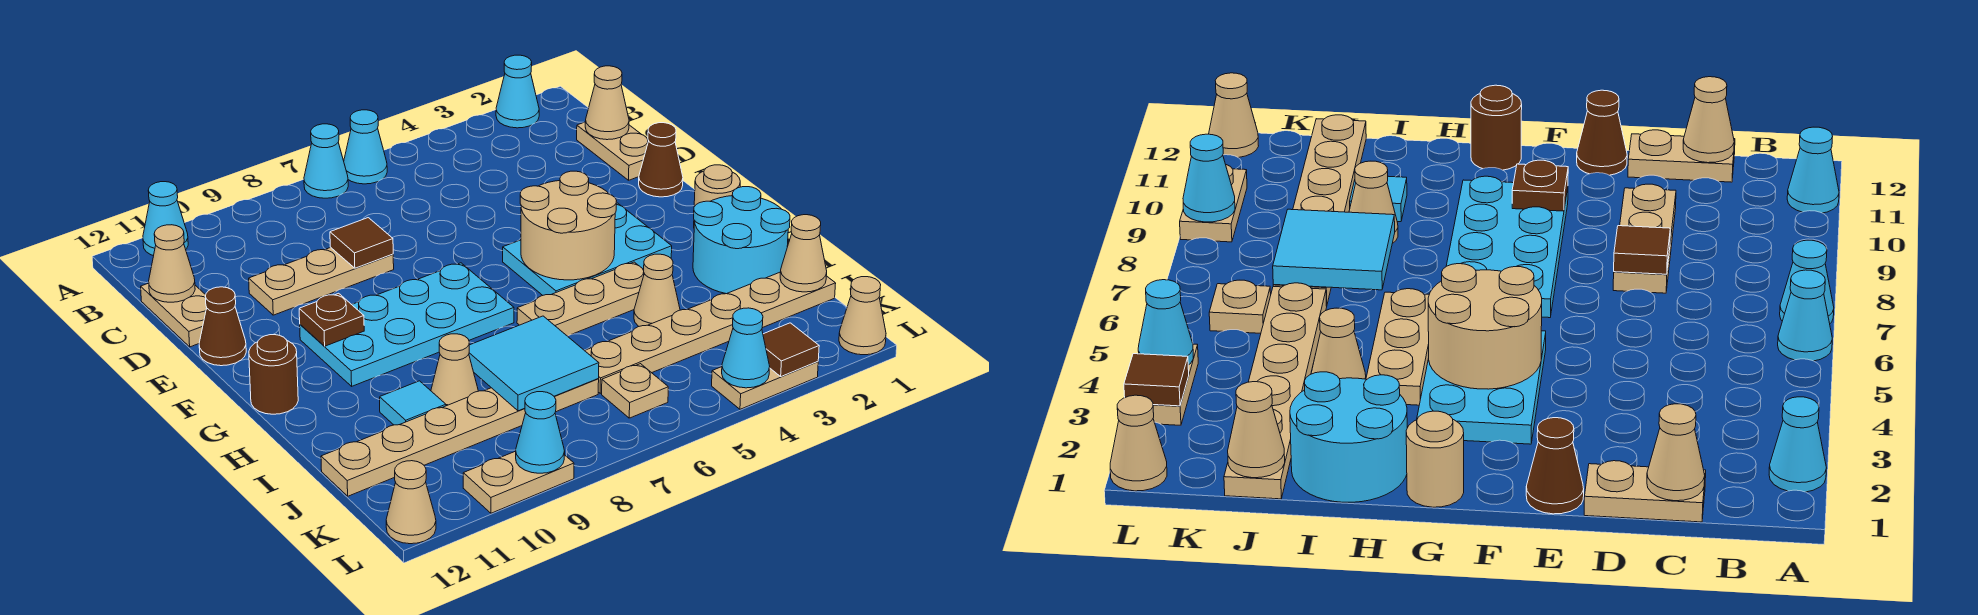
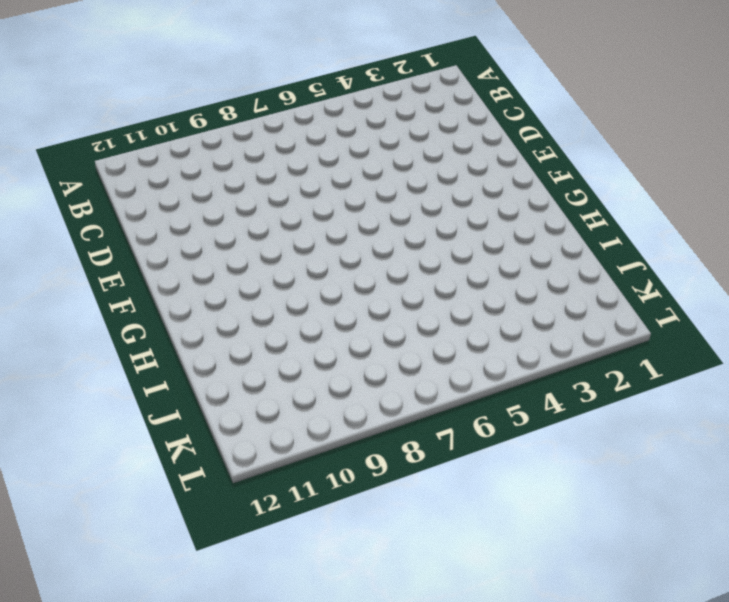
none -> cyan 1x1 cone [496,55,539,128]
none -> cyan 1x1 cone [344,110,387,184]
none -> cyan 1x1 cone [304,124,348,198]
none -> cyan 1x1 cone [143,182,188,256]

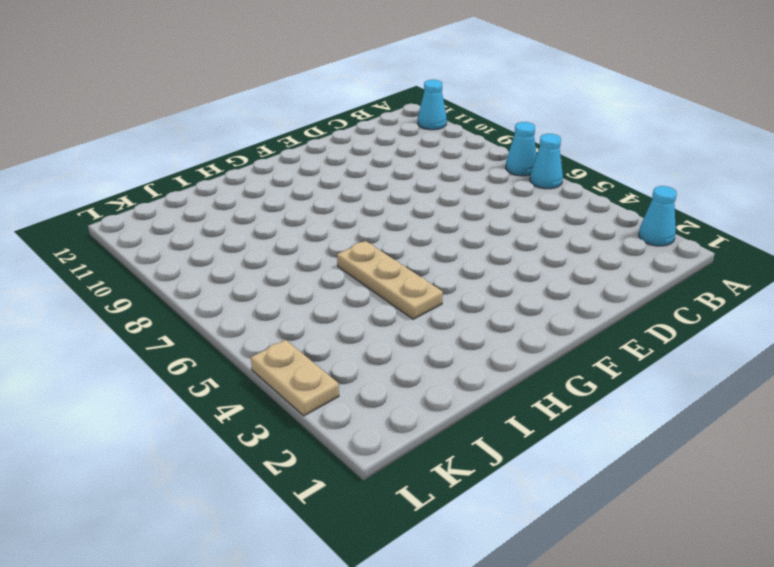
none -> tan 1x2 plate [577,122,649,180]
none -> tan 1x2 plate [141,283,207,347]
none -> tan 1x3 plate [249,247,394,315]
none -> brown 1x1 cone [639,123,683,197]

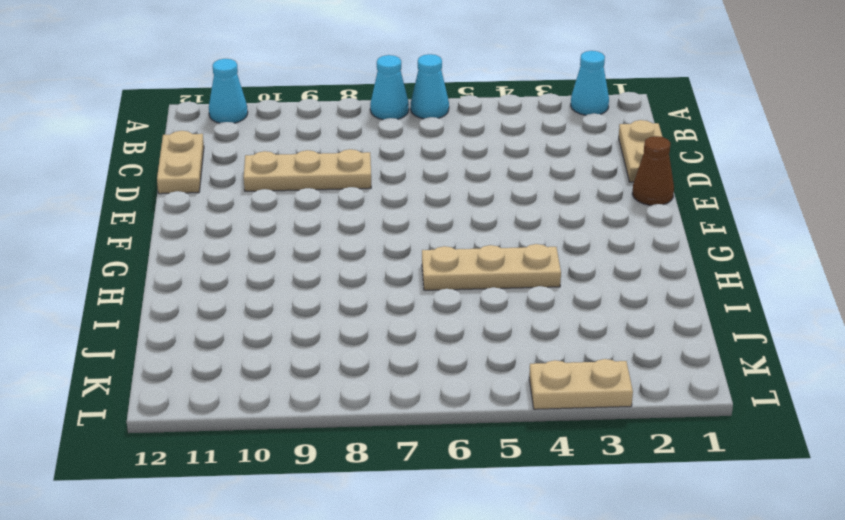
none -> brown 1x1 cone [199,287,246,366]
none -> cyan 2x3 plate [503,203,672,295]
none -> cyan 2x4 plate [300,263,514,386]
none -> tan 1x1 round brick [694,165,740,223]

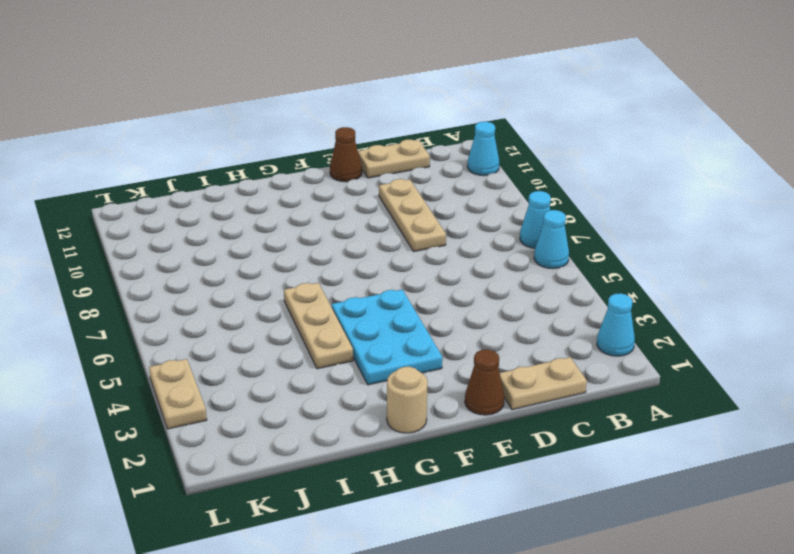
none -> cyan 2x4 plate [300,263,514,386]
none -> brown 1x1 round brick [249,335,298,414]
none -> cyan 2x2 round brick [693,187,790,294]
none -> tan 1x1 cone [634,254,680,326]

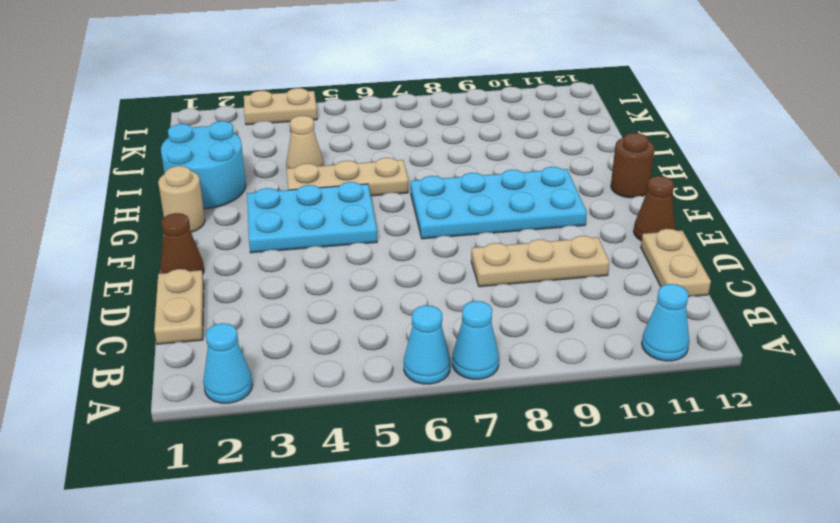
none -> tan 1x1 cone [431,334,478,406]
none -> cyan 1x1 tile [380,381,446,425]
none -> tan 1x6 plate [585,272,836,393]
none -> tan 1x6 plate [321,379,599,496]

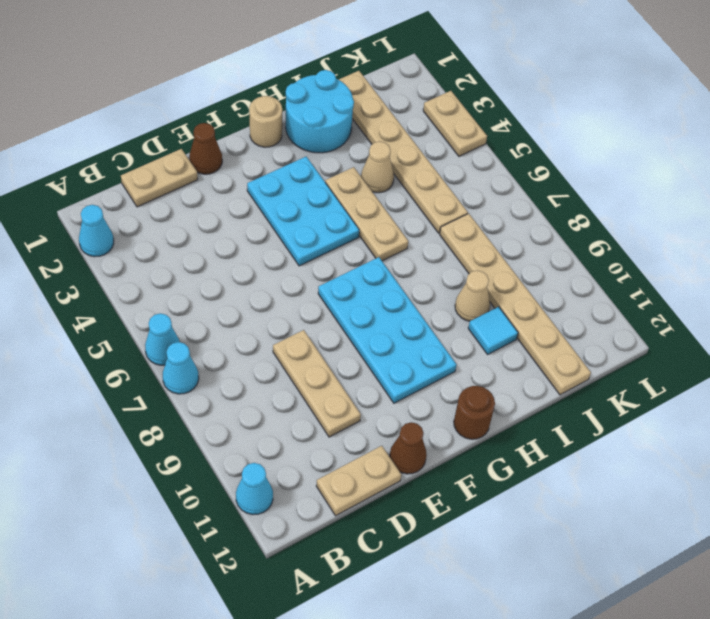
none -> tan 1x1 plate [602,364,668,418]
none -> tan 1x1 cone [839,277,886,355]
none -> tan 1x2 plate [463,451,574,513]
none -> tan 1x1 cone [386,461,436,544]

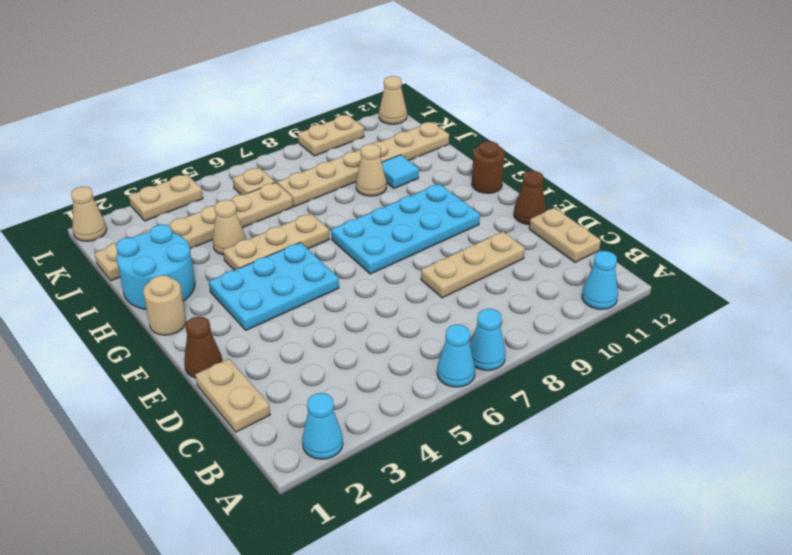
none -> tan 1x1 cone [585,66,629,140]
none -> tan 1x1 cone [149,225,195,302]
none -> brown 1x1 tile [330,218,393,268]
none -> tan 2x2 round brick [520,171,617,280]

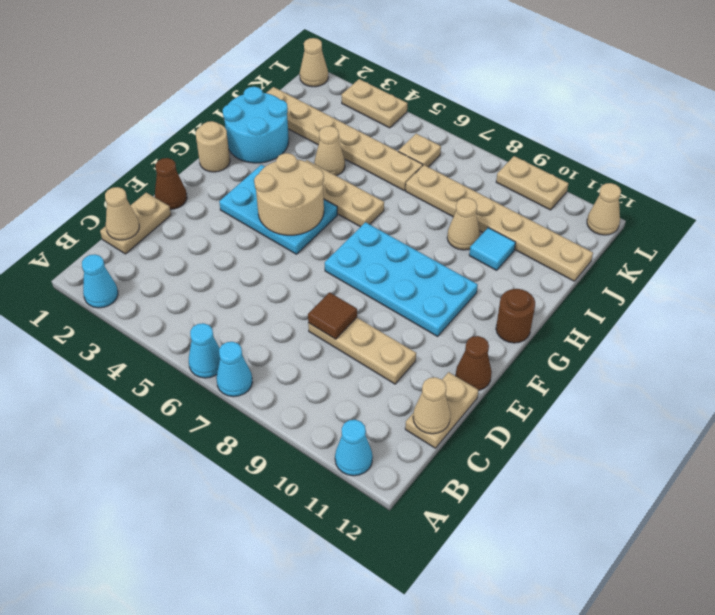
none -> brown 1x1 plate [299,293,364,346]
none -> cyan 2x2 tile [469,316,599,411]
none -> tan 1x1 cone [780,215,827,292]
none -> brown 1x1 tile [763,323,819,376]

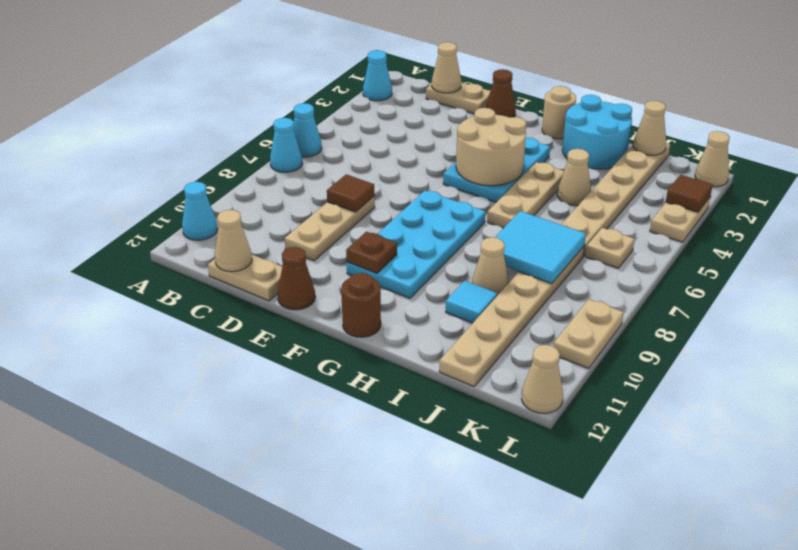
none -> cyan 1x1 cone [722,308,770,388]
none -> cyan 1x1 cone [516,392,565,473]

